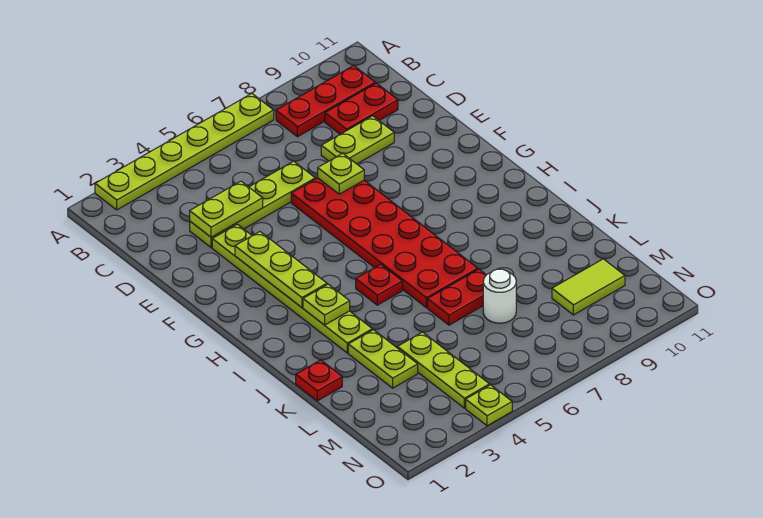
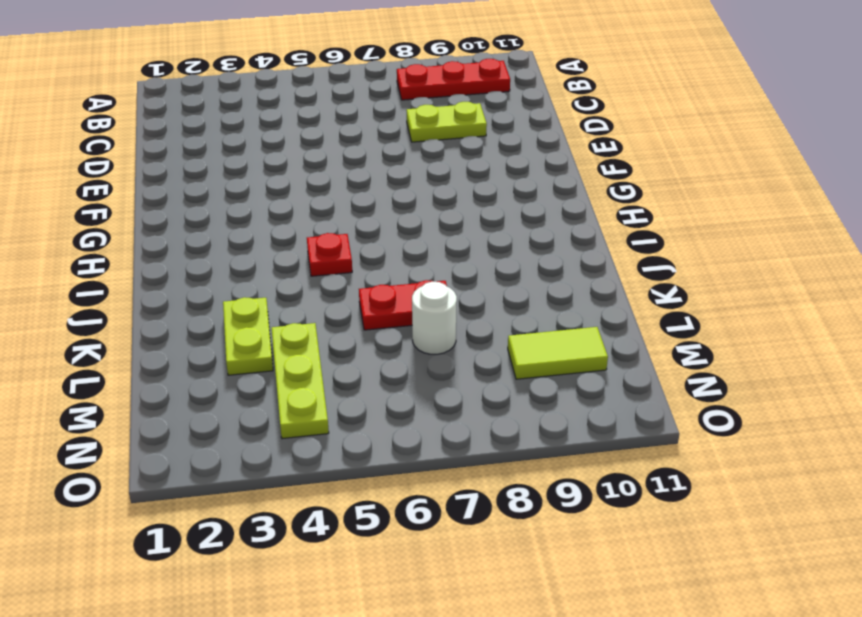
none -> lime 1x6 plate [95,94,274,210]
none -> red 1x2 plate [325,83,398,134]
none -> lime 1x4 plate [190,161,315,248]

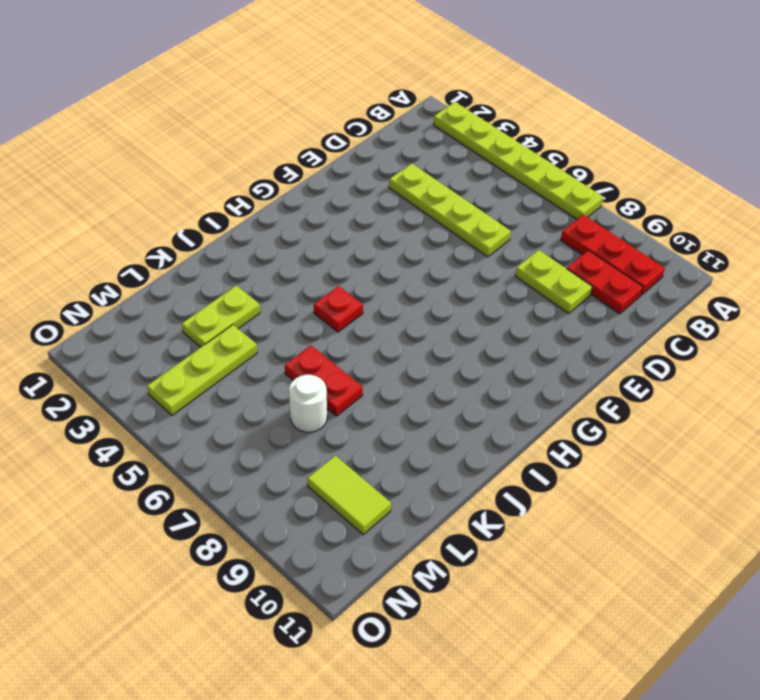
none -> lime 1x6 plate [212,224,372,353]
none -> red 2x6 plate [291,178,478,308]
none -> red 1x1 plate [296,360,342,401]

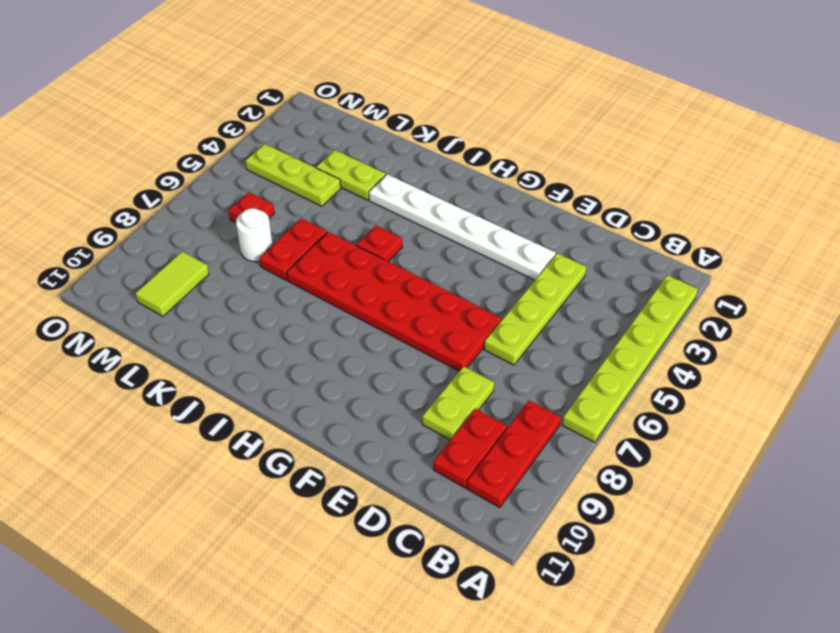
white 1x6 plate [369,174,556,280] -> lime 1x6 plate [212,224,372,353]
red 1x1 plate [228,192,274,223] -> red 1x1 plate moved to [296,360,342,401]
none -> lime 1x1 plate [466,385,512,426]
none -> lime 1x2 plate [190,181,263,237]
none -> lime 1x1 plate [318,153,364,194]

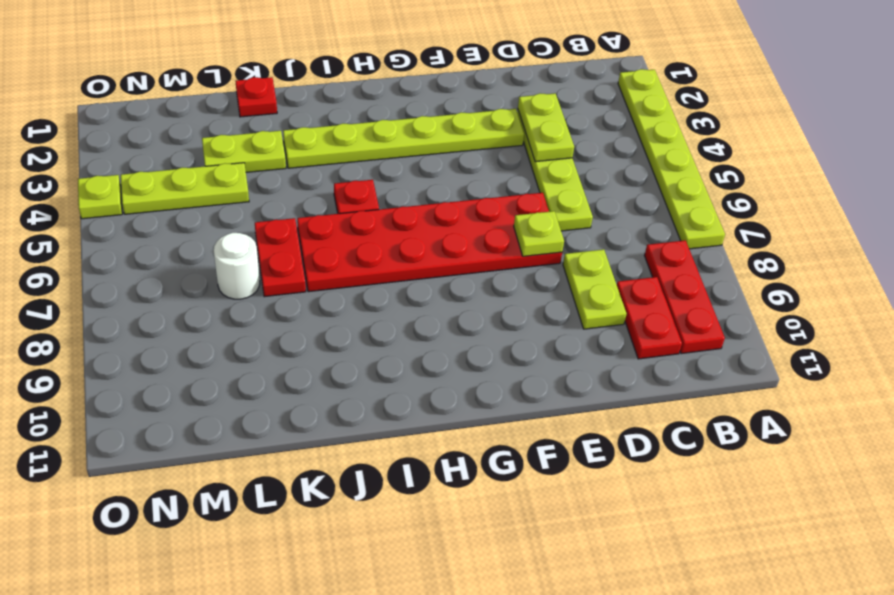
none -> lime 1x2 tile [552,259,625,315]
none -> lime 1x3 plate [235,232,327,307]
none -> lime 1x1 plate [303,284,350,325]

